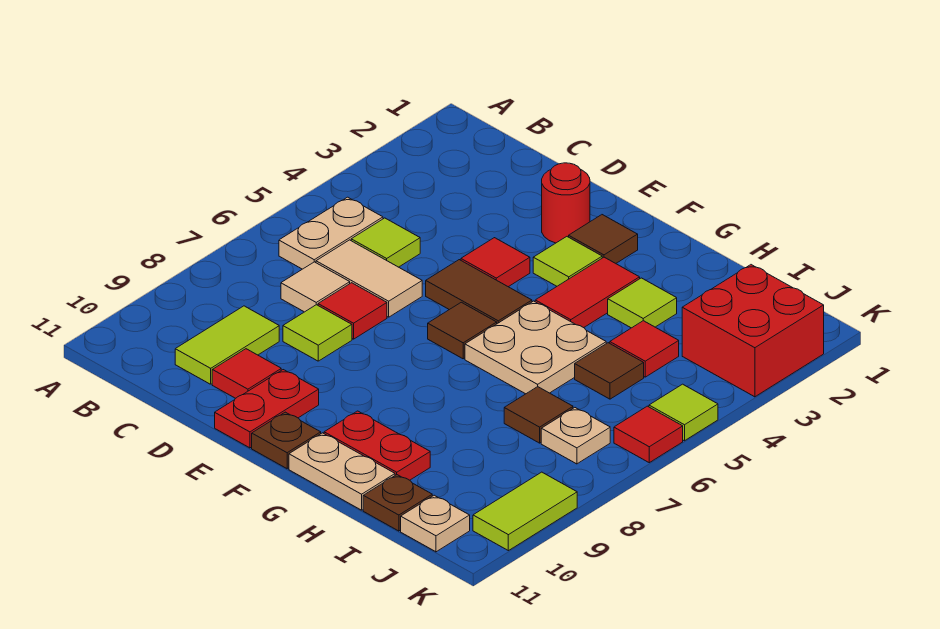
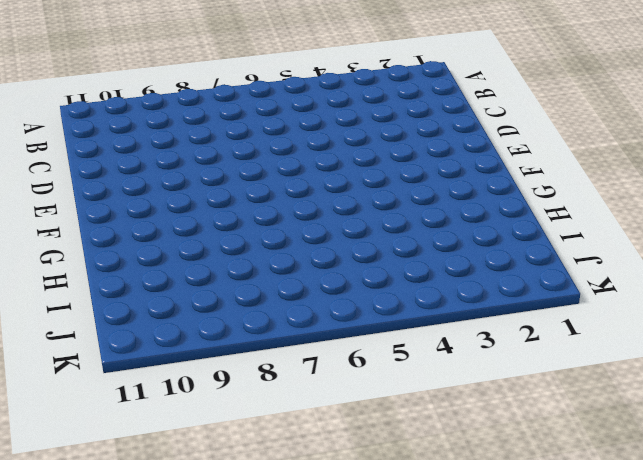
none -> tan 1x2 plate [279,197,383,269]
none -> lime 1x1 tile [351,218,420,267]
none -> tan 1x2 tile [316,240,422,317]
none -> tan 1x1 tile [281,262,350,312]

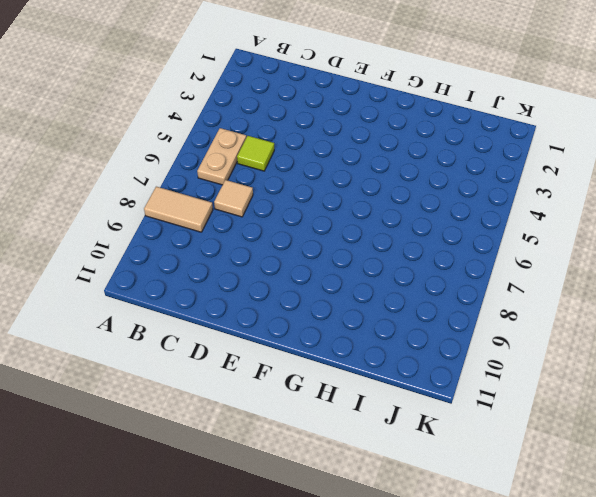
tan 1x2 tile [144,187,213,232] -> tan 1x2 tile moved to [316,240,422,317]
none -> lime 1x2 tile [175,306,279,384]
none -> red 1x1 tile [318,283,387,339]
none -> lime 1x1 tile [283,305,352,361]
none -> red 1x1 tile [212,349,281,398]

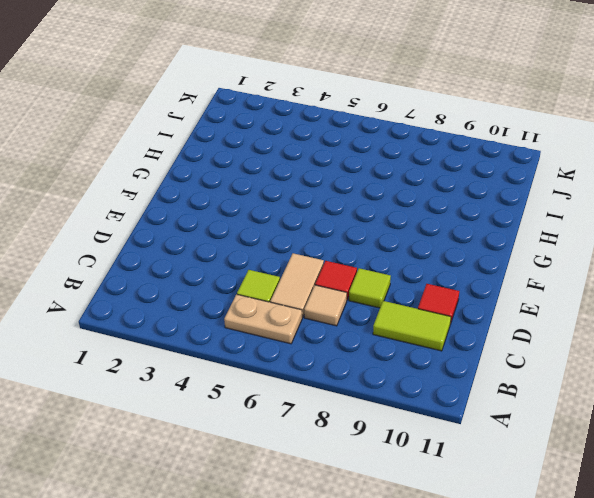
none -> red 1x1 round brick [542,163,590,243]
none -> red 1x1 tile [461,238,530,287]
none -> brown 1x2 tile [426,260,532,324]
none -> red 1x2 plate [215,370,319,448]

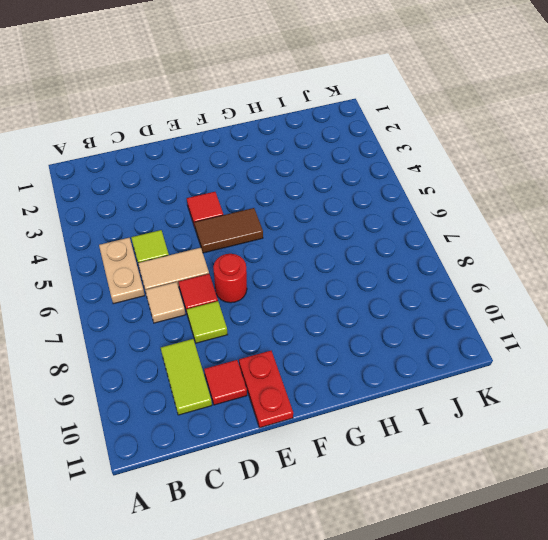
red 1x1 round brick [213,254,247,303] -> red 1x1 round brick moved to [542,163,590,243]
none -> brown 1x1 tile [569,215,638,263]
none -> lime 1x1 tile [533,237,602,286]
none -> brown 1x1 tile [428,302,497,359]
none -> brown 1x1 plate [252,412,321,469]

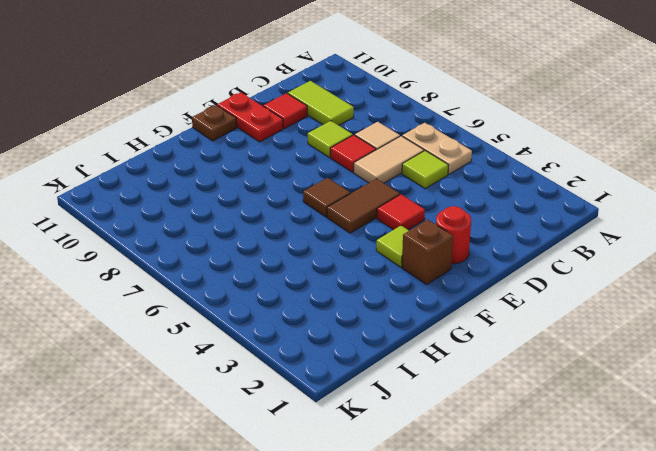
brown 1x1 brick [402,220,453,284] -> brown 1x1 tile [569,215,638,263]
none -> red 1x2 tile [535,257,640,328]
none -> tan 2x2 plate [465,301,606,394]
none -> red 1x2 plate [324,411,430,480]
none -> tan 1x2 plate [289,433,395,510]

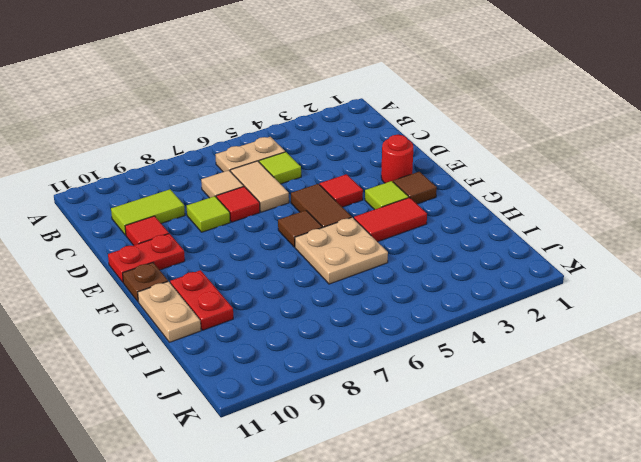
none -> lime 1x1 tile [608,278,677,328]
none -> red 1x1 tile [610,321,679,377]
none -> brown 1x1 tile [575,343,644,399]
none -> brown 1x1 tile [504,387,573,443]

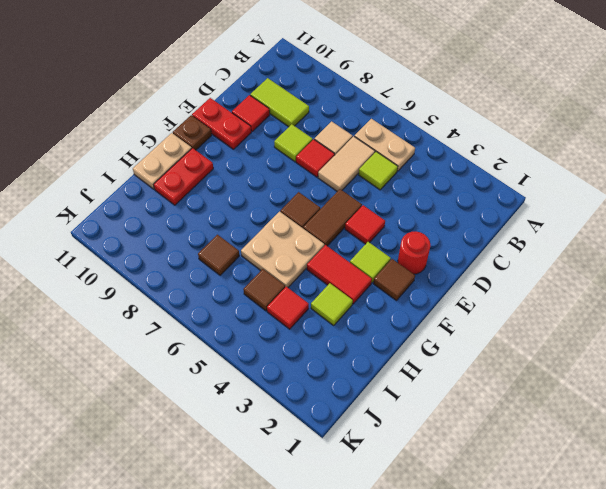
none -> brown 1x1 plate [363,475,432,531]
none -> red 2x2 brick [682,265,824,397]
none -> tan 1x1 plate [541,408,610,464]
none -> tan 1x1 plate [401,495,470,552]

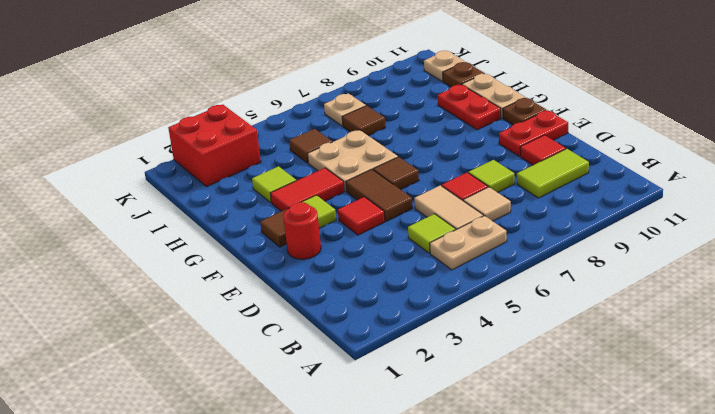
none -> red 1x1 tile [610,321,679,377]
none -> lime 1x1 tile [649,384,718,441]
none -> red 1x1 tile [614,406,683,463]
none -> lime 1x2 tile [473,472,577,551]

